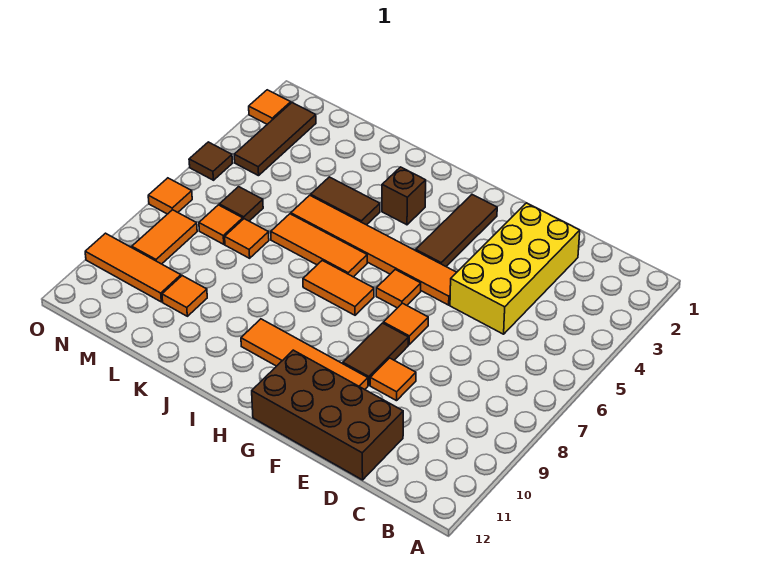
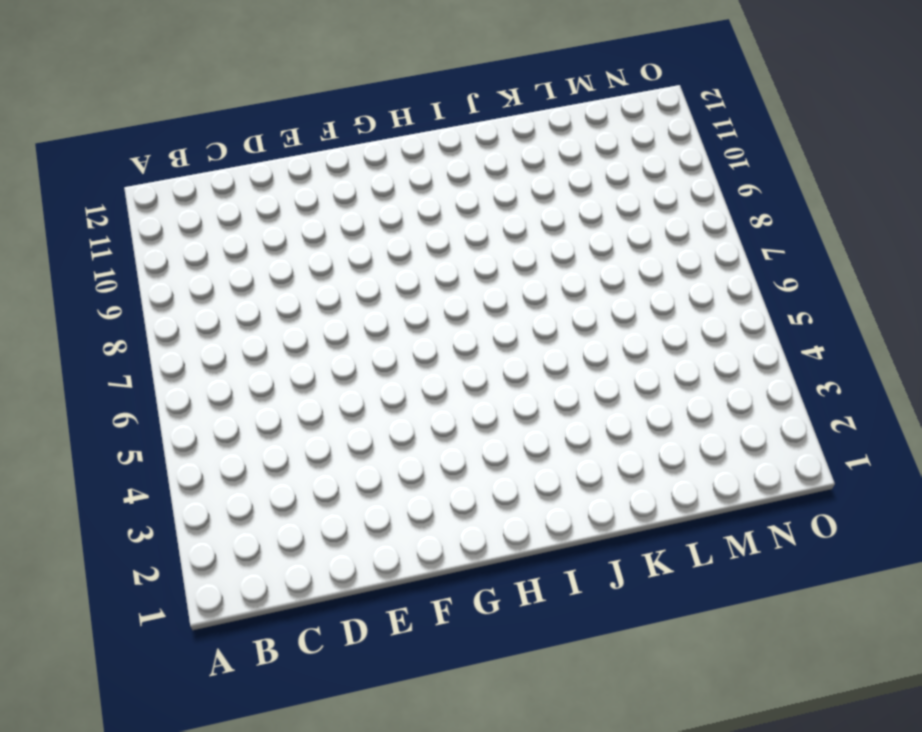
none -> yellow 2x4 brick [450,203,580,334]
none -> brown 2x4 brick [252,350,403,480]
none -> orange 1x1 tile [370,358,416,401]

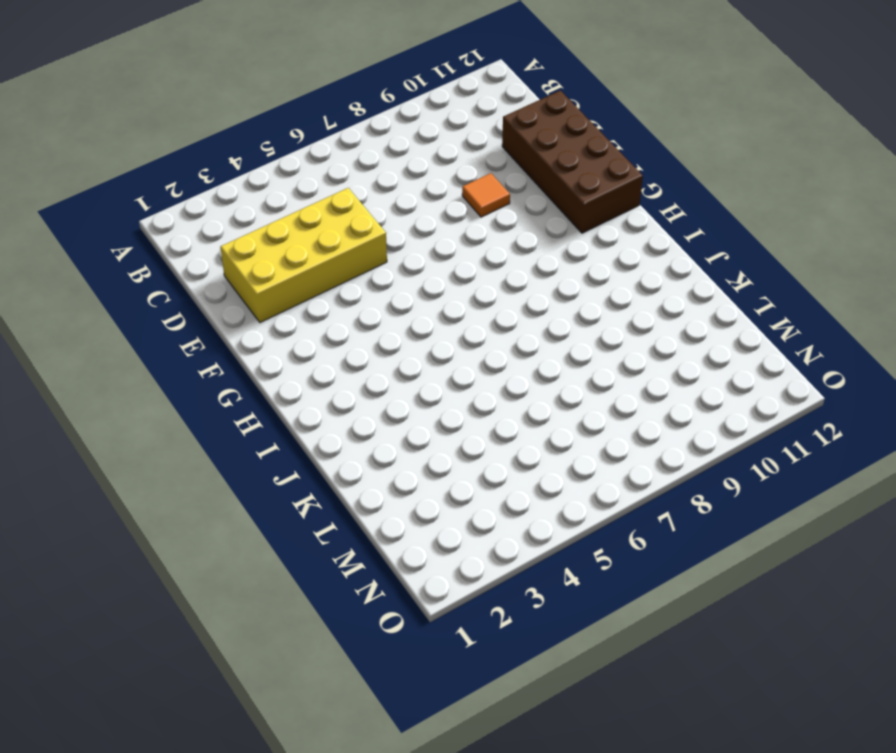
none -> orange 1x6 tile [291,195,457,305]
none -> orange 1x1 tile [383,303,428,345]
none -> brown 1x2 tile [343,323,408,385]

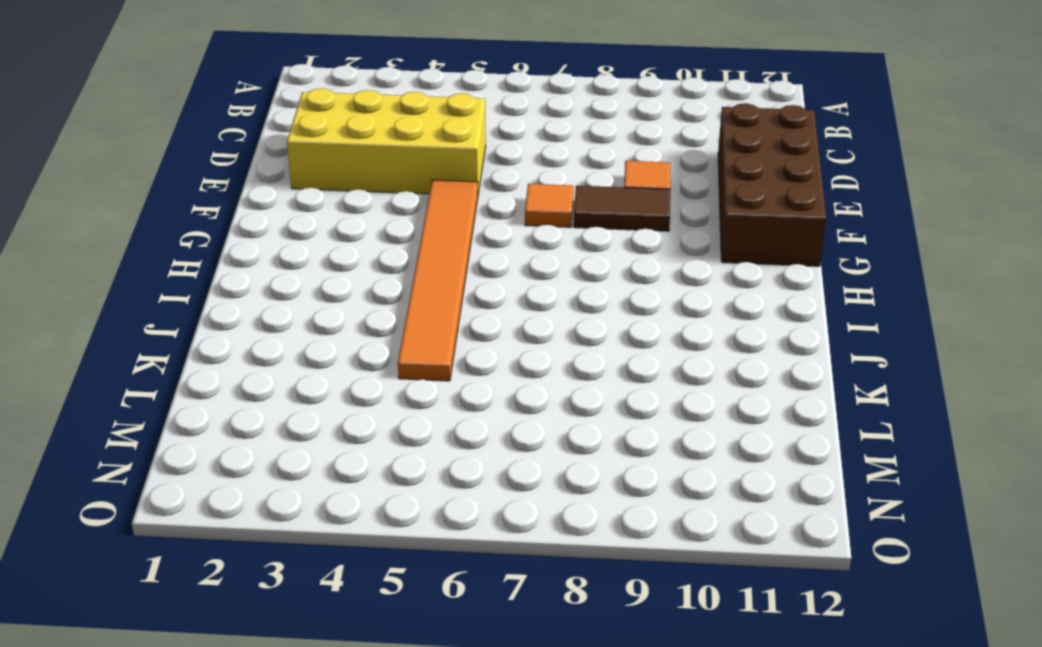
none -> orange 1x4 tile [241,319,368,389]
none -> brown 1x3 tile [416,195,497,266]
none -> orange 1x1 tile [376,270,421,308]

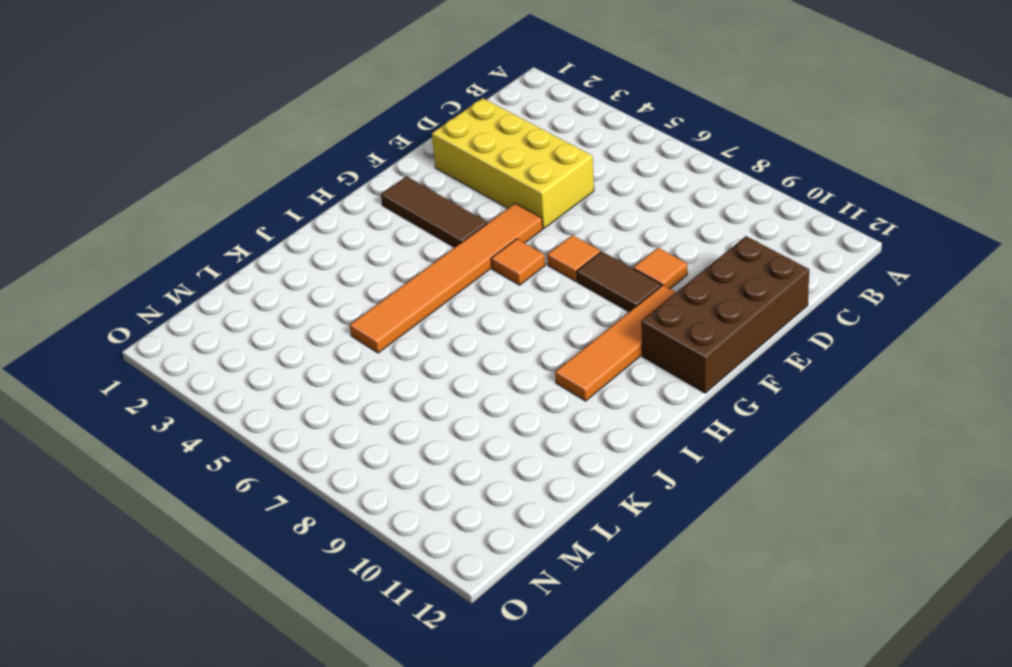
none -> orange 1x2 tile [303,260,374,315]
none -> brown 1x1 brick [382,167,426,225]
none -> orange 1x3 tile [271,214,367,277]

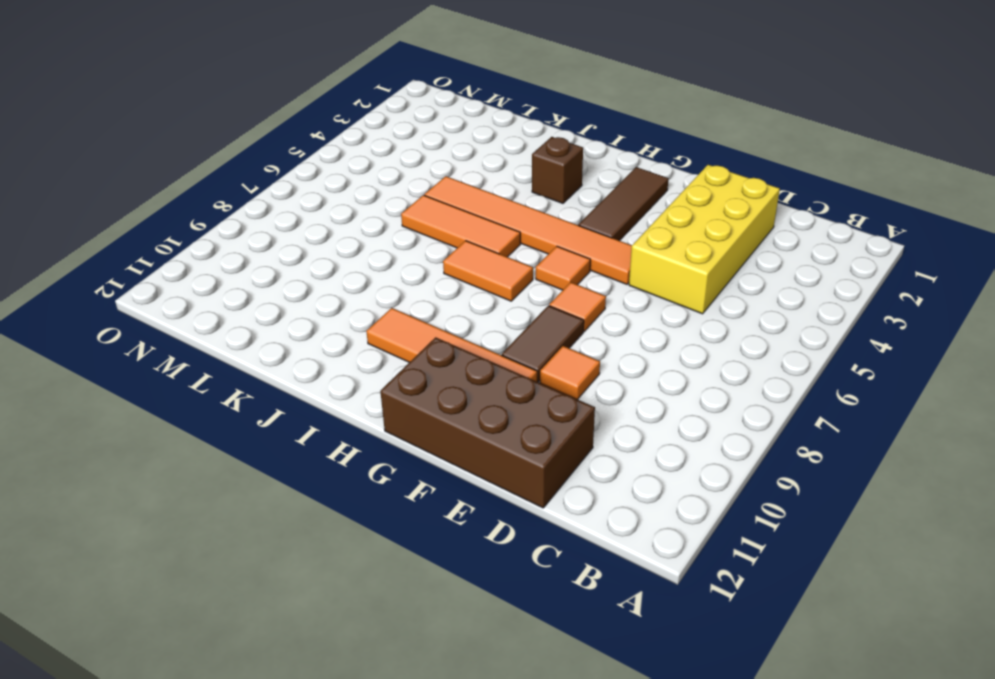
none -> brown 1x2 tile [311,177,380,225]
none -> orange 1x1 tile [225,219,269,258]
none -> orange 1x1 tile [162,276,207,316]

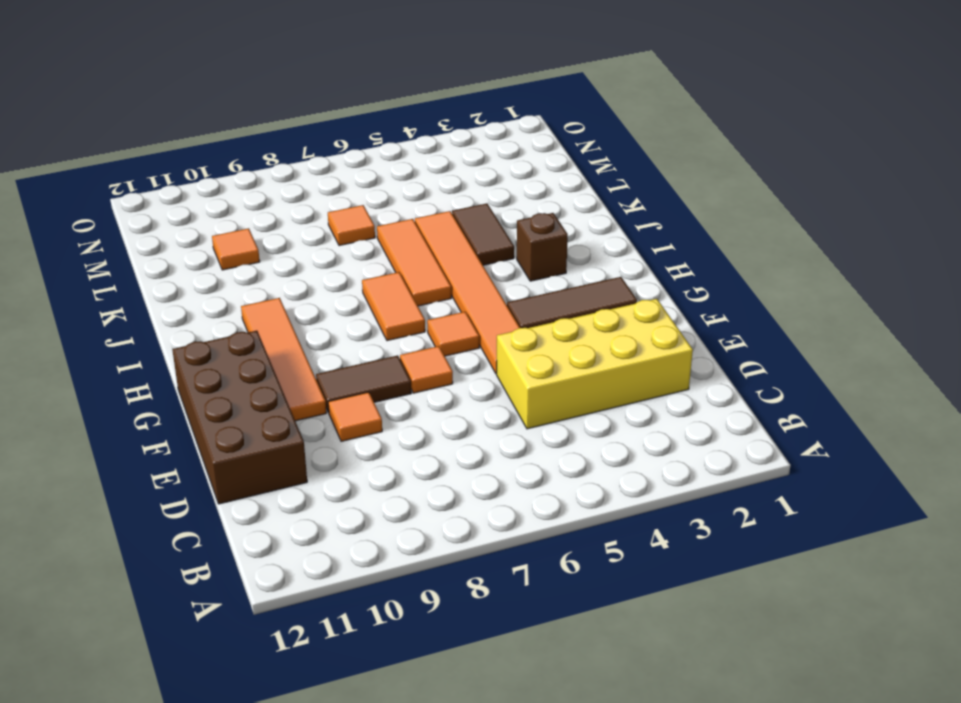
none -> brown 1x1 tile [219,187,263,221]
none -> orange 1x1 tile [199,205,243,244]
none -> orange 1x3 tile [85,233,181,302]

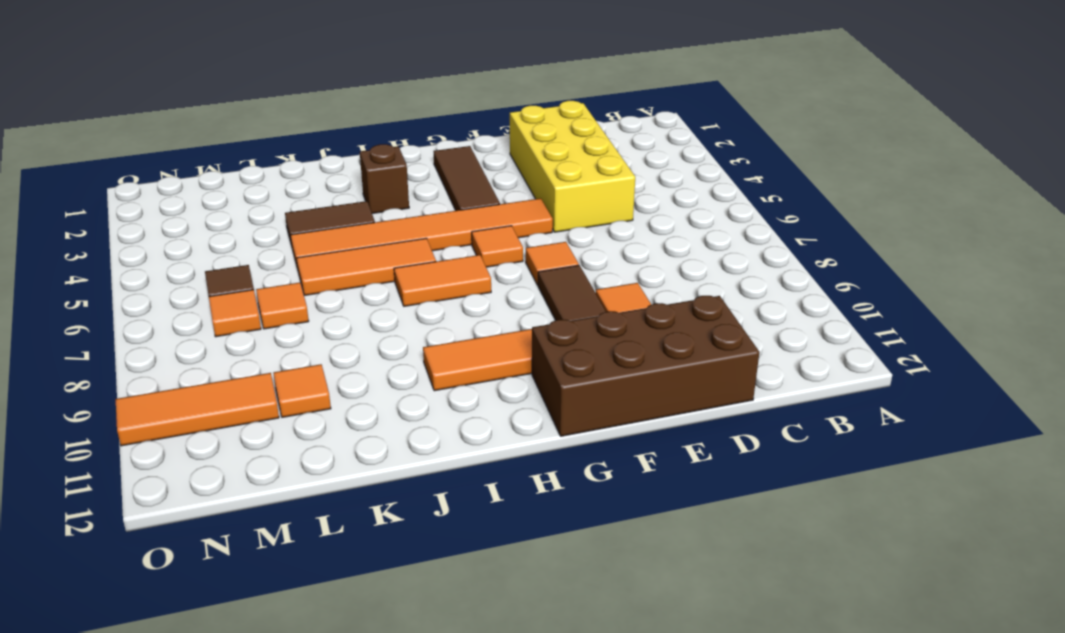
none -> brown 1x3 tile [234,103,316,176]
none -> orange 1x2 tile [132,210,197,264]
none -> orange 1x1 tile [249,90,291,124]

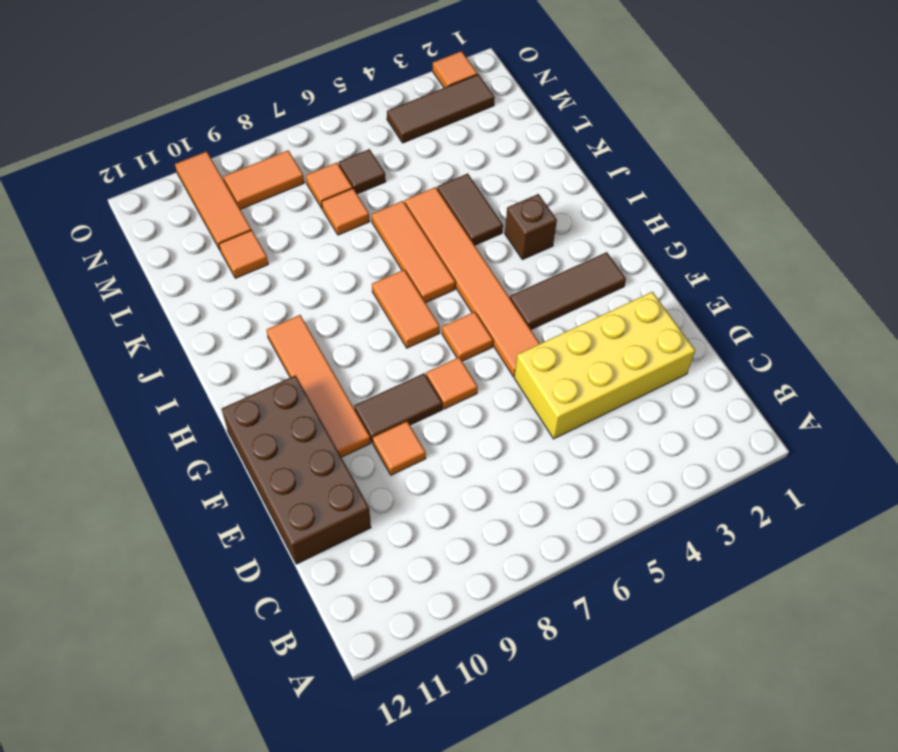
none -> brown 1x1 tile [189,142,232,180]
none -> orange 1x1 tile [148,178,192,214]

